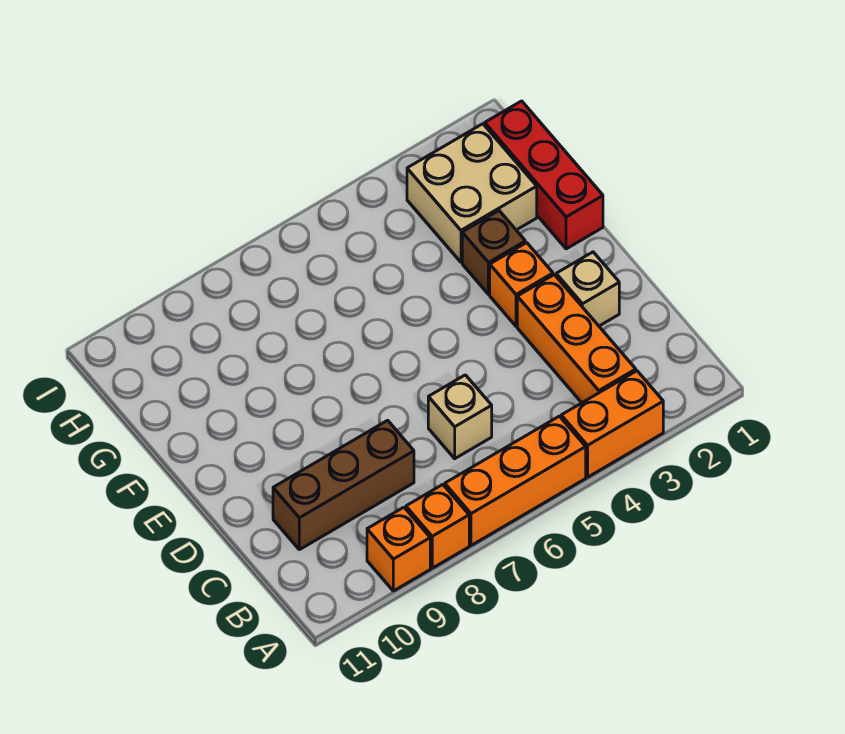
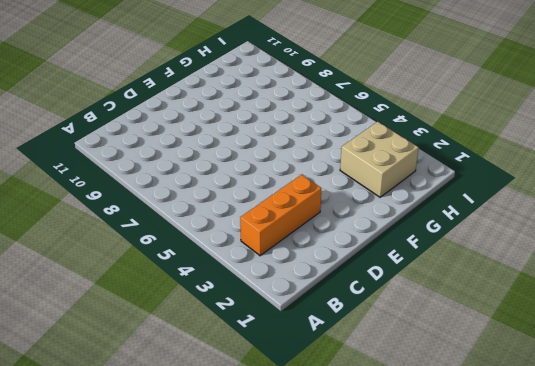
none -> orange 1x2 brick [561,371,663,477]
none -> orange 1x3 brick [445,416,586,545]
none -> orange 1x1 brick [406,485,469,568]

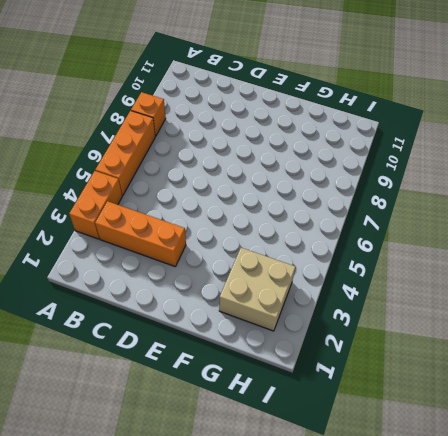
none -> orange 1x1 brick [367,507,430,591]
none -> tan 1x1 brick [428,375,492,459]
none -> brown 1x3 brick [273,420,414,550]

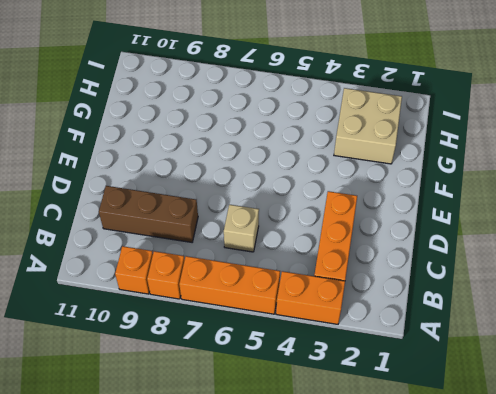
none -> tan 1x1 brick [556,252,619,326]
none -> orange 1x1 brick [490,243,553,326]
none -> red 1x3 brick [485,101,603,249]

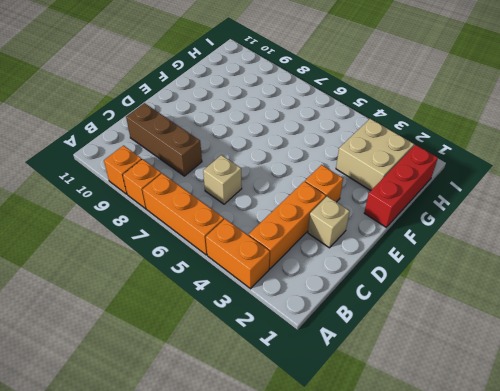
none -> brown 1x1 brick [462,211,525,294]

